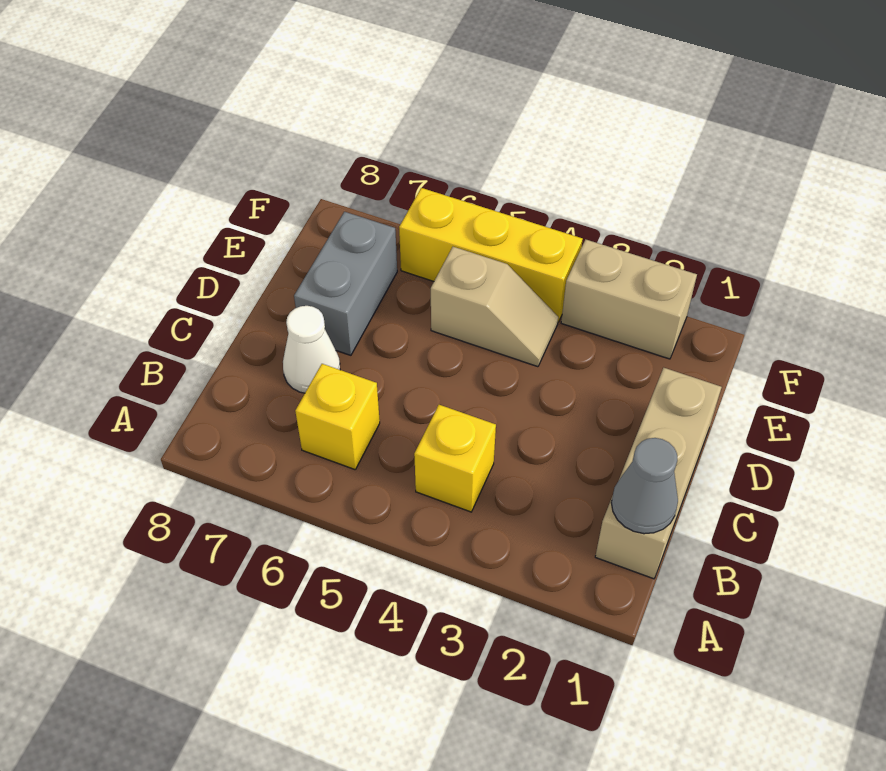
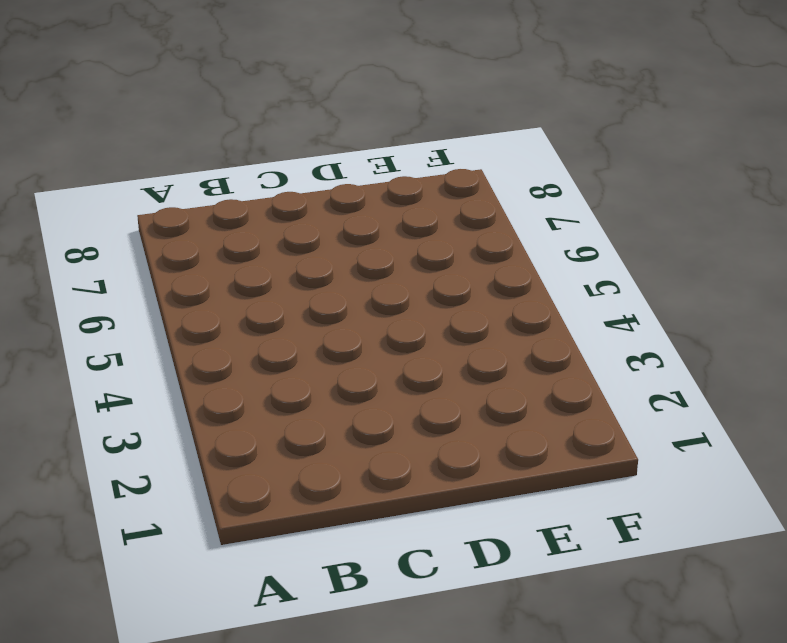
none -> tan 1x3 brick [595,368,722,579]
none -> yellow 1x1 brick [414,405,496,512]

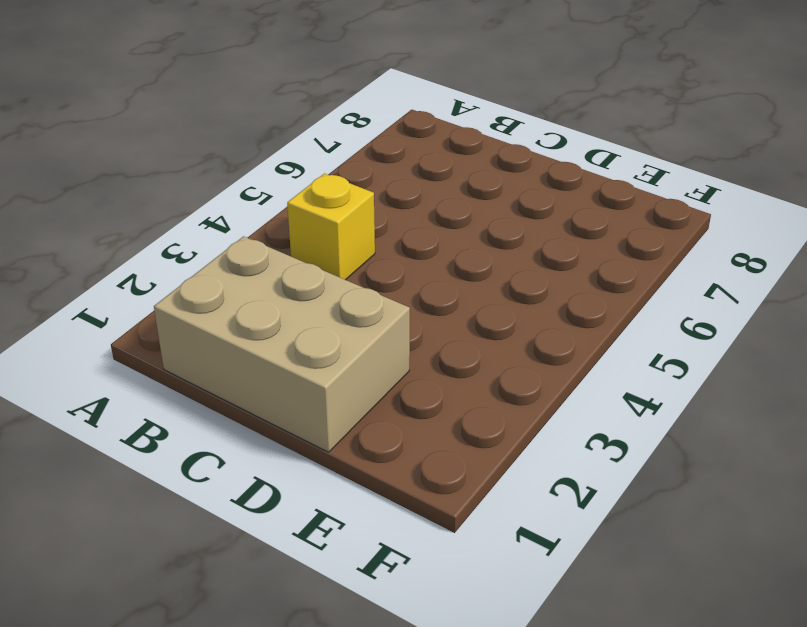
tan 2x3 brick [154,236,410,452] -> tan 1x3 brick [595,368,722,579]
none -> yellow 1x1 brick [295,364,380,469]
none -> white 1x1 cone [283,306,340,393]

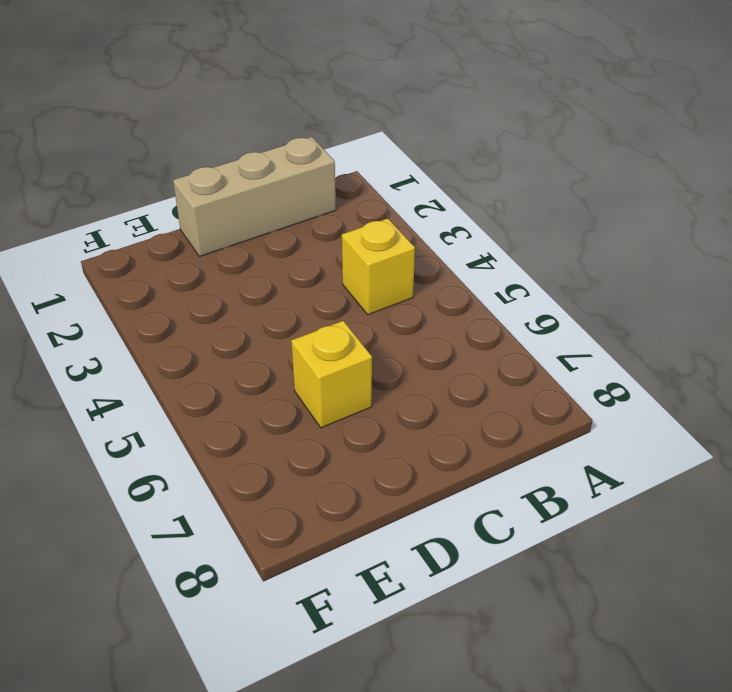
yellow 1x1 brick [291,321,372,428] -> yellow 1x1 brick moved to [295,364,380,469]
none -> white 1x1 cone [283,306,340,393]
none -> grey 1x2 brick [294,212,397,355]

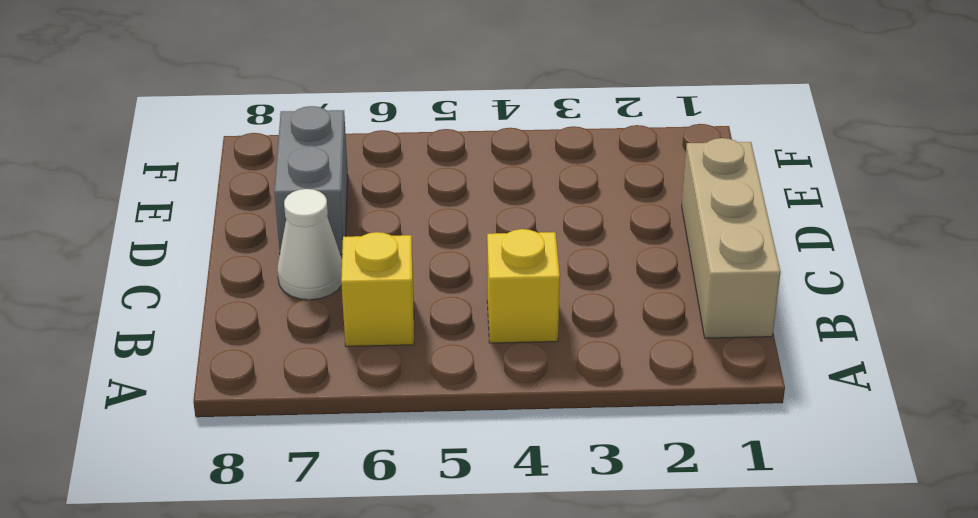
none -> tan 1x2 slope [431,247,558,367]
none -> tan 1x2 brick [561,239,697,359]

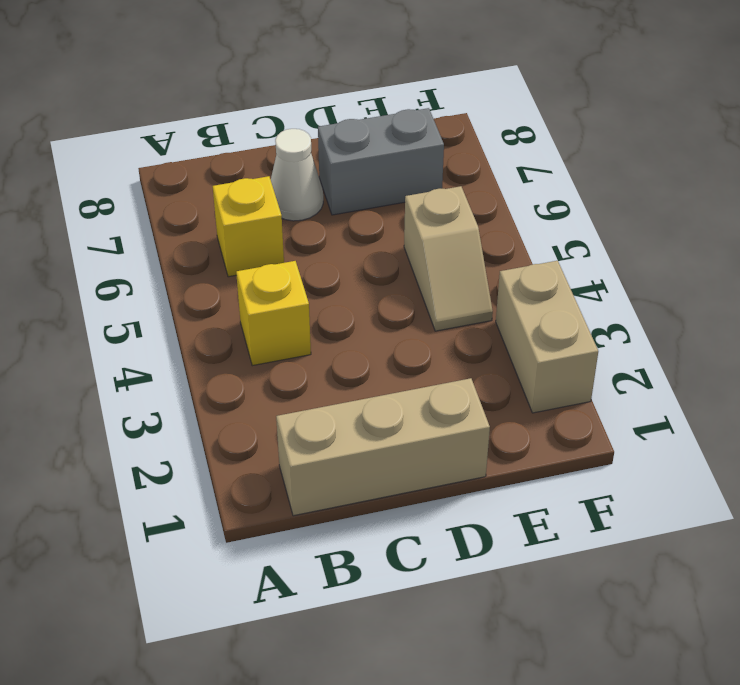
none -> yellow 1x3 brick [399,188,583,322]
none -> grey 1x1 cone [611,438,678,534]

